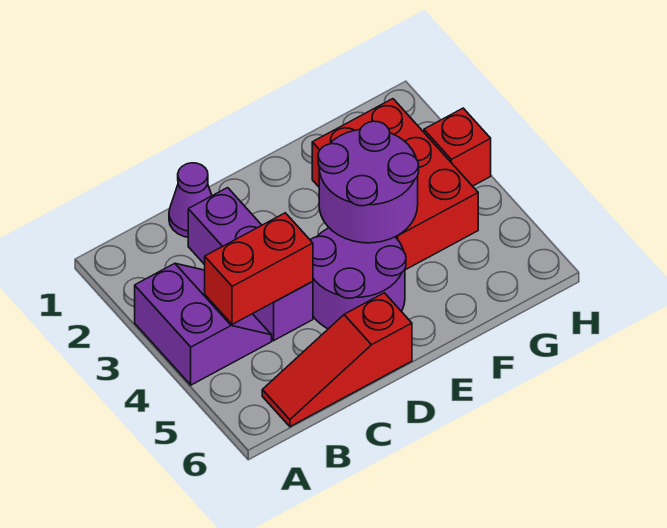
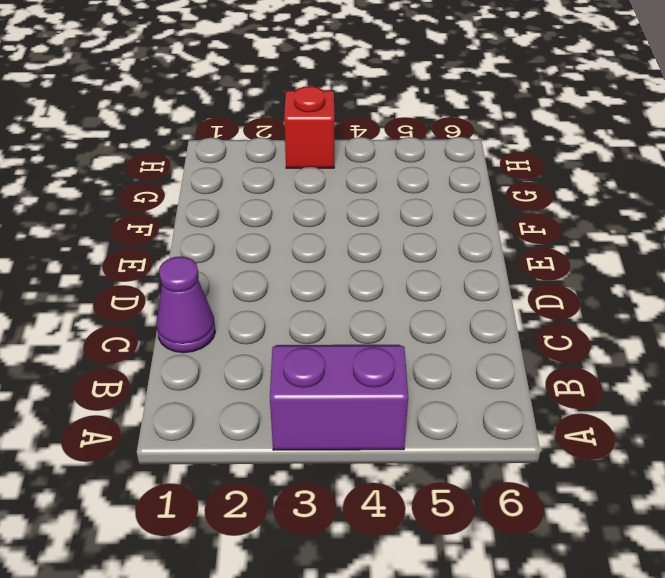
none -> red 1x3 slope [262,293,412,427]
none -> purple 1x3 brick [188,188,313,341]

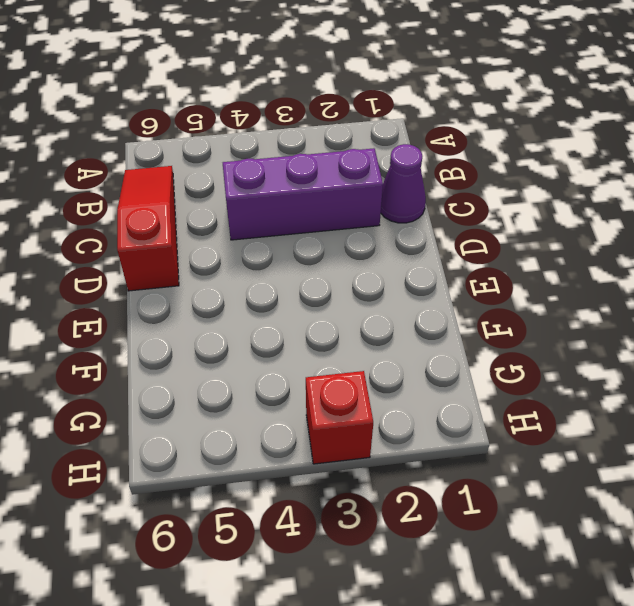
none -> purple 2x2 slope [135,263,272,385]
none -> purple 2x2 round brick [310,228,406,329]

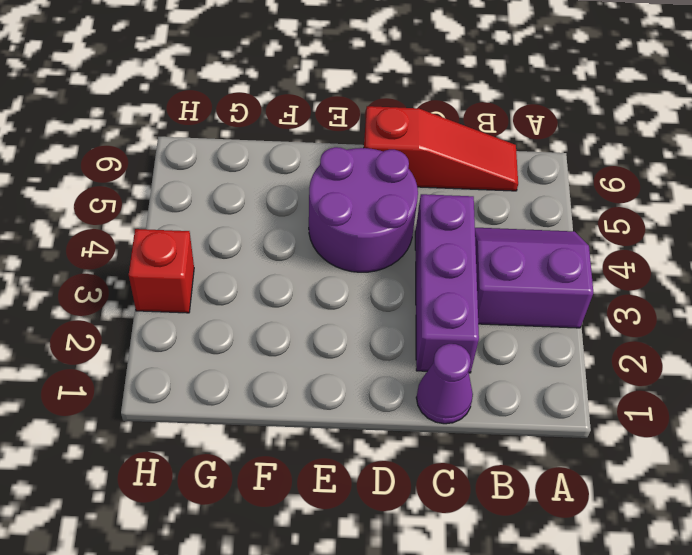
purple 2x2 slope [475,228,593,328] -> purple 2x2 slope turned to [135,263,272,385]
none -> red 2x3 brick [312,99,478,270]
none -> red 1x2 brick [205,213,313,324]

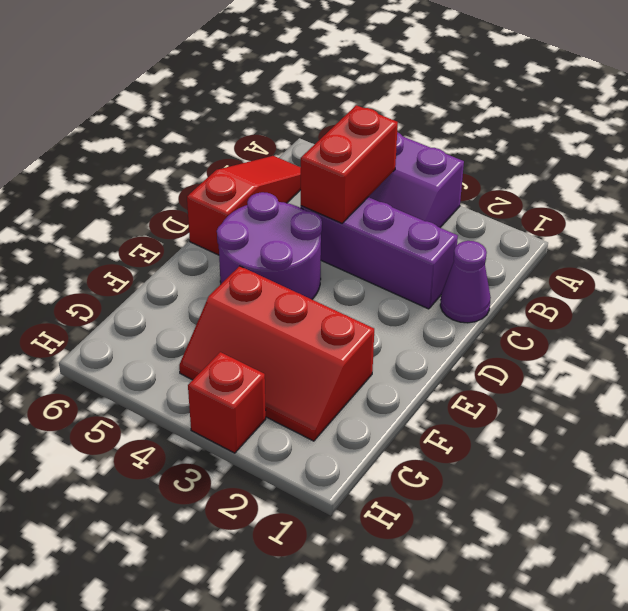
red 2x3 slope [179,266,374,441] -> red 2x3 brick [312,99,478,270]
none -> purple 2x2 round brick [318,121,419,243]

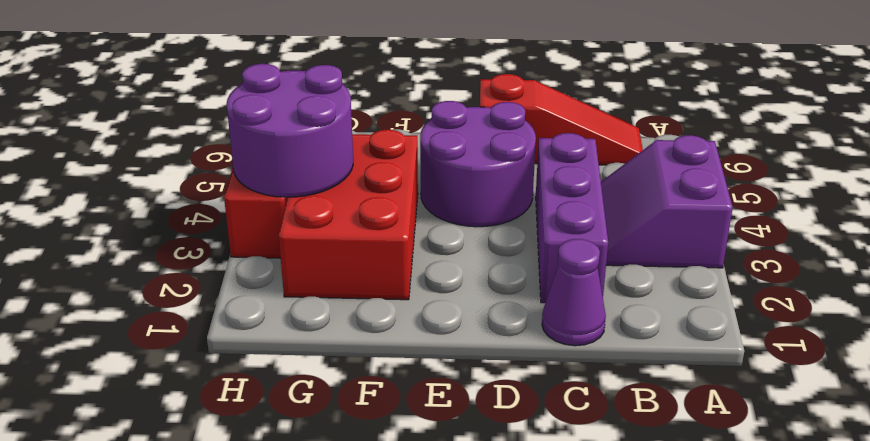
purple 2x2 round brick [227,64,353,197] -> purple 2x2 round brick moved to [318,121,419,243]
none -> red 1x2 brick [205,213,313,324]

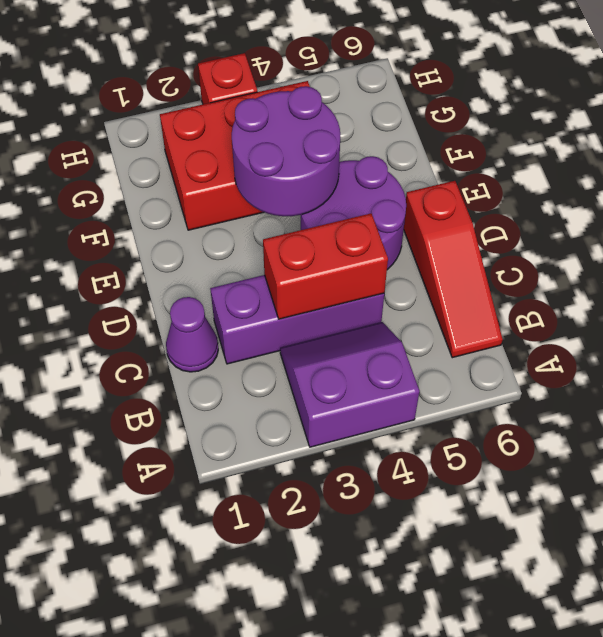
red 1x2 brick [263,213,388,319] -> red 1x2 brick turned to [205,213,313,324]

